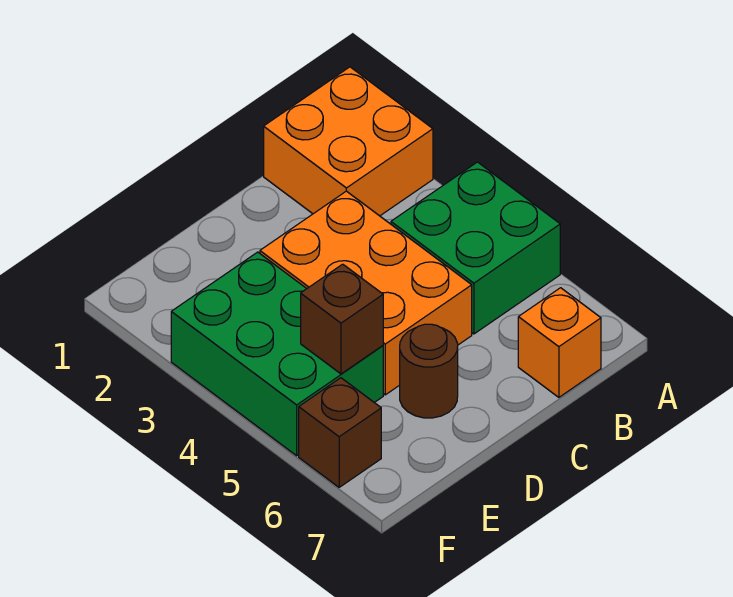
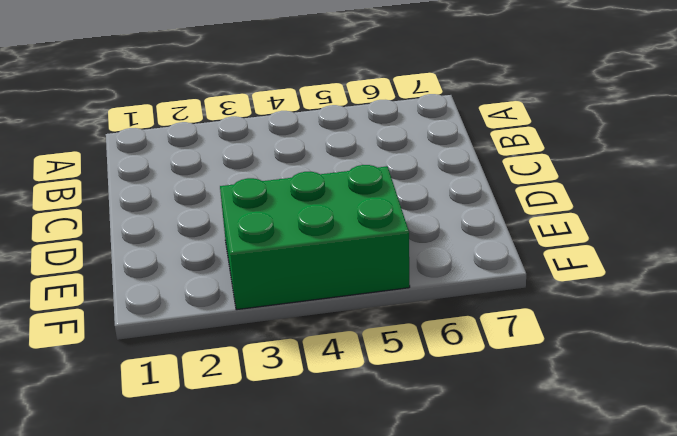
none -> orange 2x2 brick [264,67,433,216]
none -> green 2x2 brick [391,162,560,334]

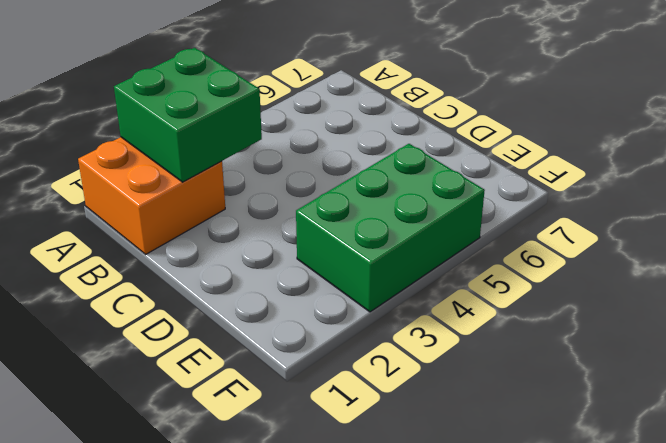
green 2x2 brick [114,48,262,182] -> green 2x2 brick moved to [391,162,560,334]
none -> orange 1x1 brick [518,288,601,397]
none -> orange 2x3 brick [260,191,472,395]

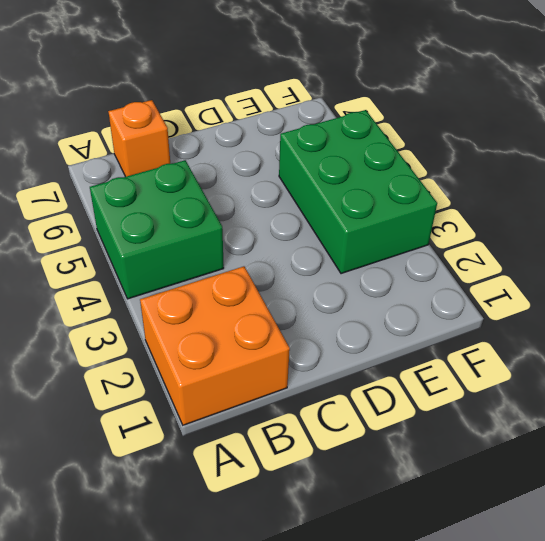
none -> orange 2x3 brick [260,191,472,395]
none -> brown 1x1 round brick [400,324,458,418]

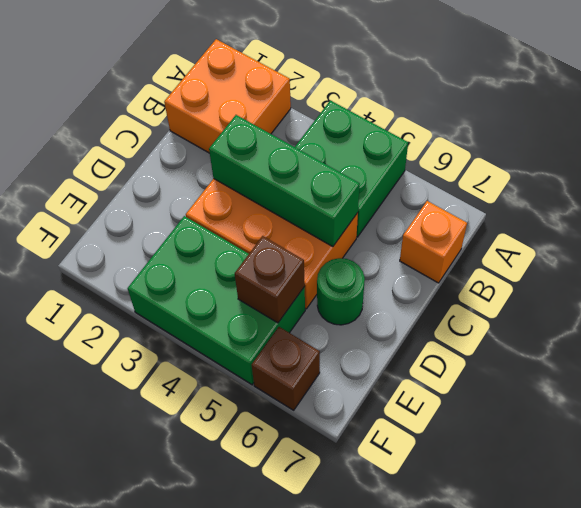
green 1x3 brick [209,115,360,247] -> none
green 1x1 round brick [317,258,365,325] -> brown 1x1 round brick [400,324,458,418]

